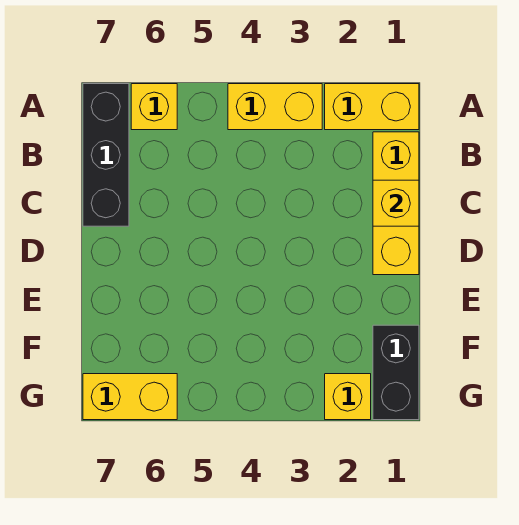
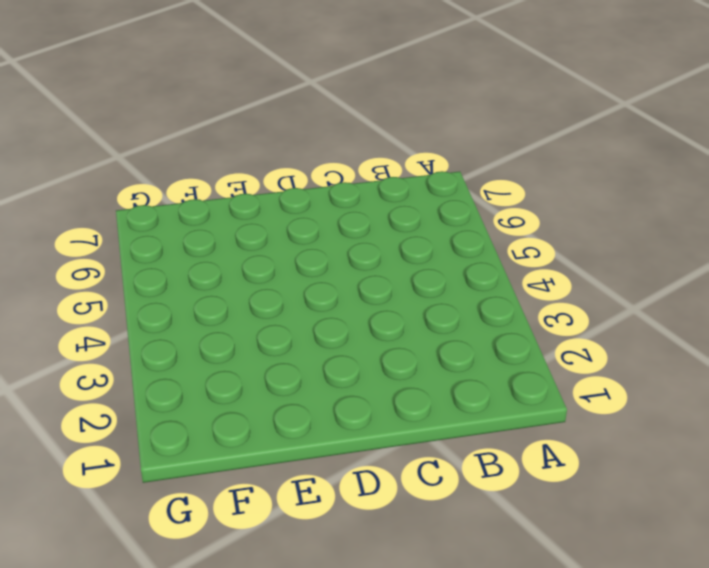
none -> yellow 1x2 brick [325,84,419,130]
none -> yellow 1x2 brick [228,84,322,130]

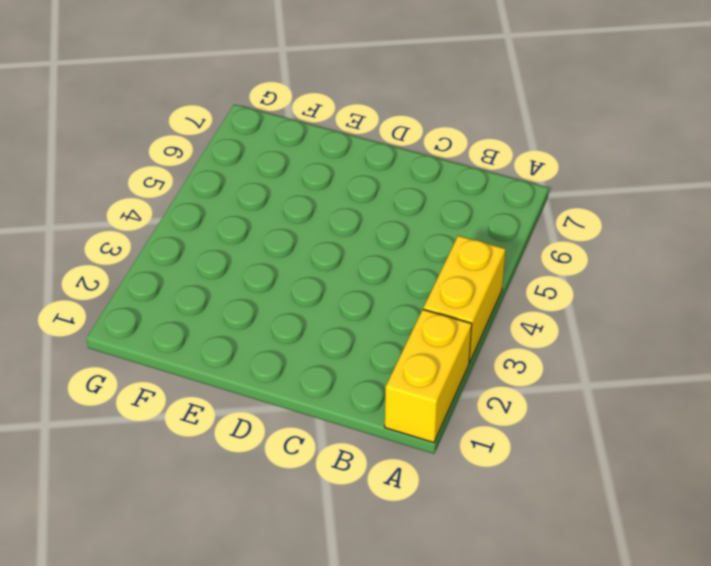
none -> yellow 1x1 brick [131,84,177,130]
none -> black 1x3 brick [83,84,129,226]

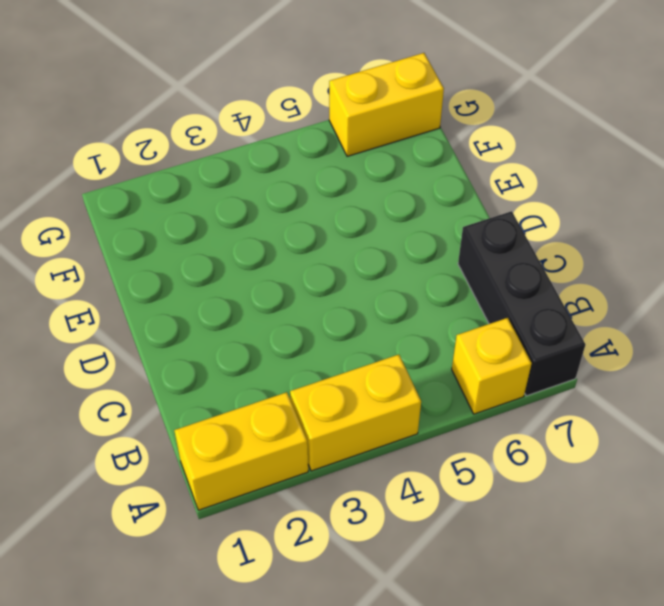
none -> yellow 1x3 brick [373,132,419,275]
none -> black 1x2 brick [373,325,419,420]

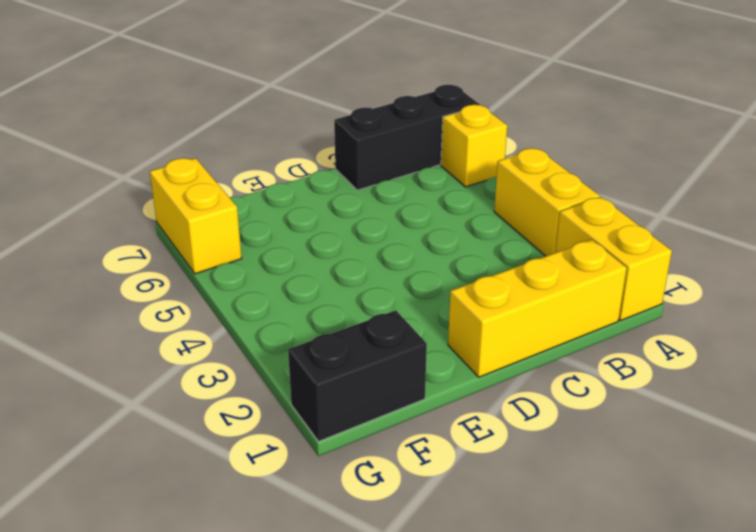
none -> yellow 1x1 brick [325,374,371,420]
none -> yellow 1x1 brick [373,180,419,226]

